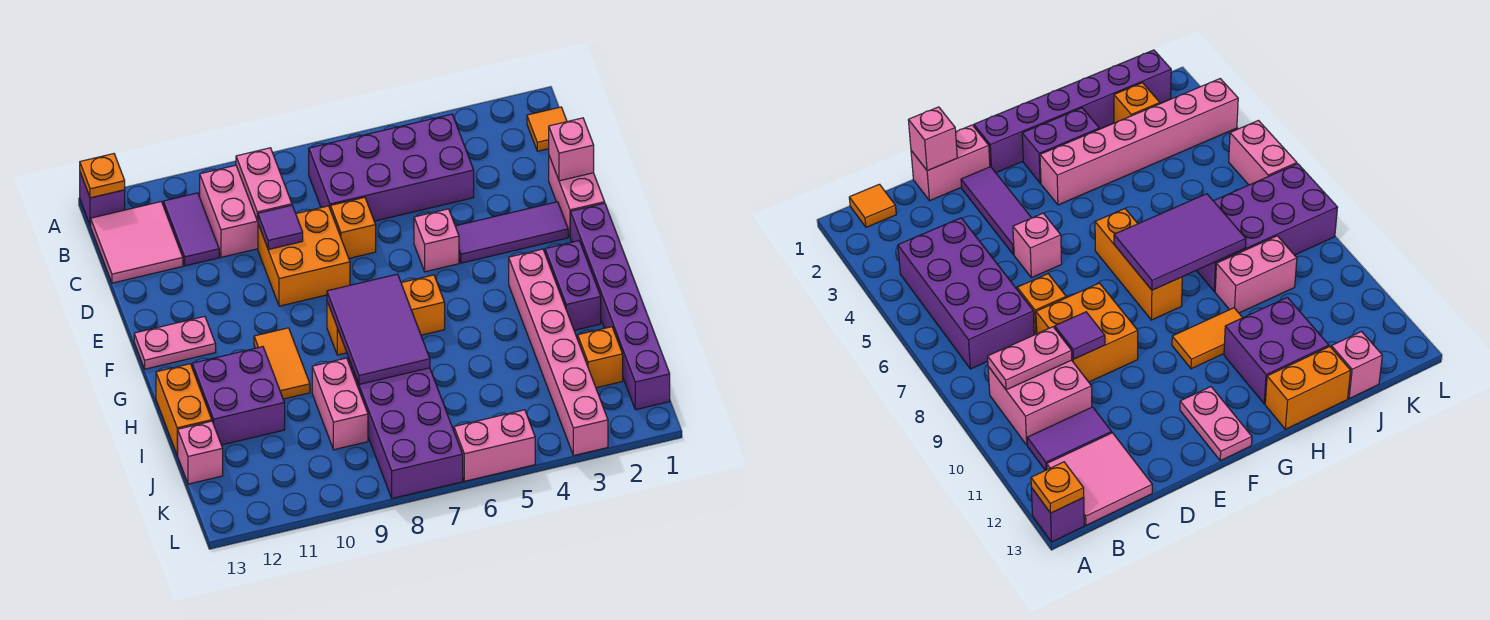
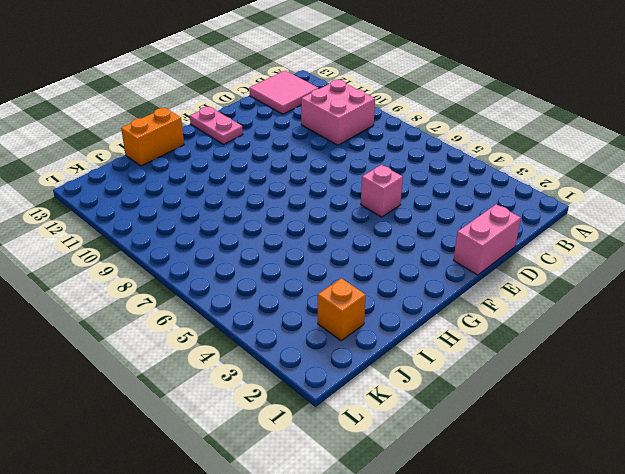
none -> purple 1x1 brick [80,173,125,226]
none -> orange 1x1 tile [527,107,567,151]
none -> purple 2x4 brick [309,114,474,221]

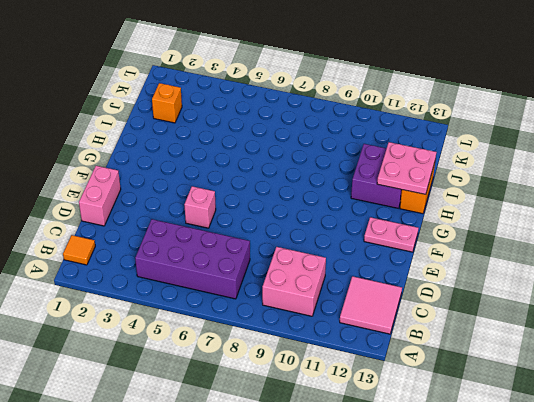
pink 2x2 plate [377,142,436,194] -> none
none -> purple 1x1 brick [80,173,125,226]
none -> purple 1x2 tile [163,193,219,266]
none -> orange 1x1 brick [331,197,376,258]

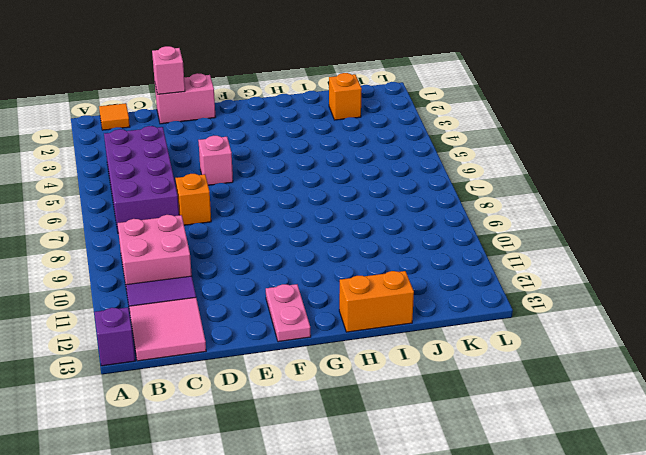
none -> orange 2x2 brick [258,206,350,306]
none -> purple 1x3 tile [455,202,568,263]
none -> purple 1x6 brick [570,203,670,410]

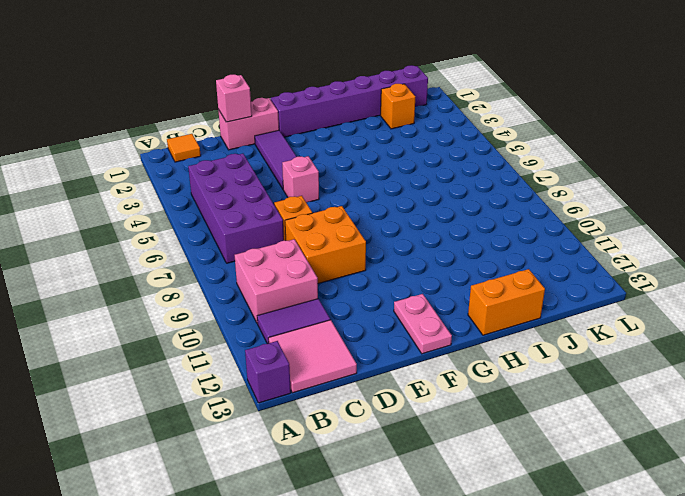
none -> purple 1x2 brick [545,241,601,330]
none -> pink 1x6 brick [509,249,608,455]
none -> orange 1x3 brick [327,275,445,355]

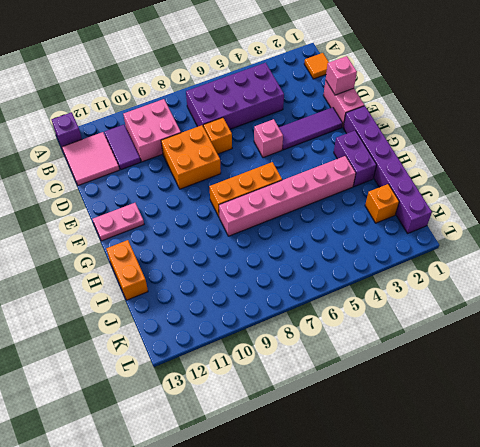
pink 1x6 brick [219,156,356,236] -> pink 1x6 brick turned to [509,249,608,455]
none -> orange 1x2 tile [254,328,310,399]
none -> purple 2x2 brick [192,347,285,445]
none -> purple 2x4 brick [349,360,463,498]

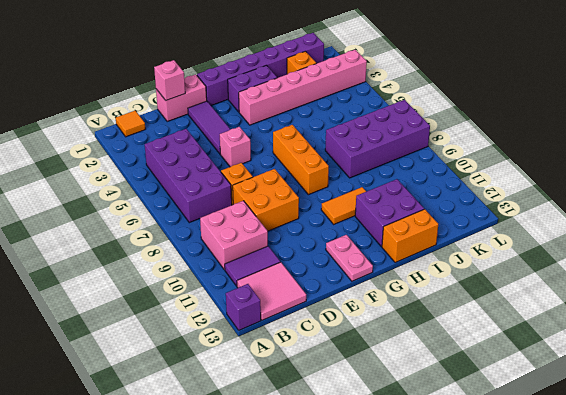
none -> pink 1x2 brick [312,358,368,450]
none -> pink 1x1 brick [178,421,223,484]
none -> pink 1x2 brick [454,410,535,481]

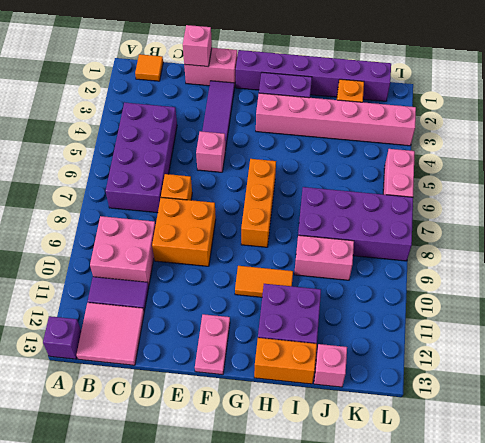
none -> orange 1x1 plate [80,154,125,198]
none -> pink 1x2 plate [236,148,292,221]
none -> purple 1x1 tile [258,205,303,250]

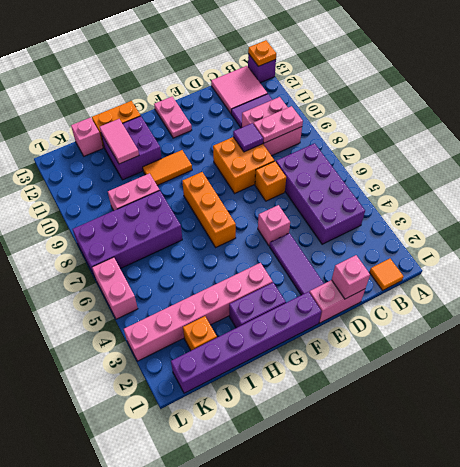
pink 1x2 tile [100,119,139,164] -> none
none -> purple 2x3 tile [327,274,430,384]

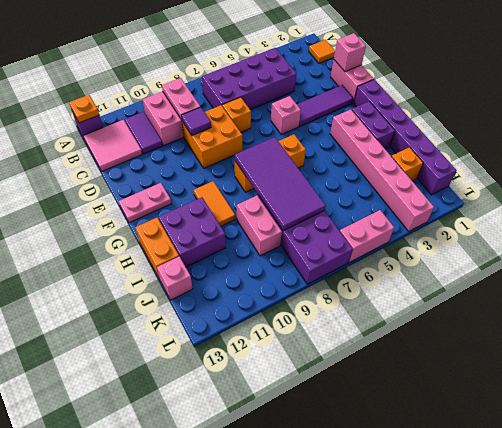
purple 2x4 tile [235,137,326,231] -> purple 2x3 tile [327,274,430,384]

